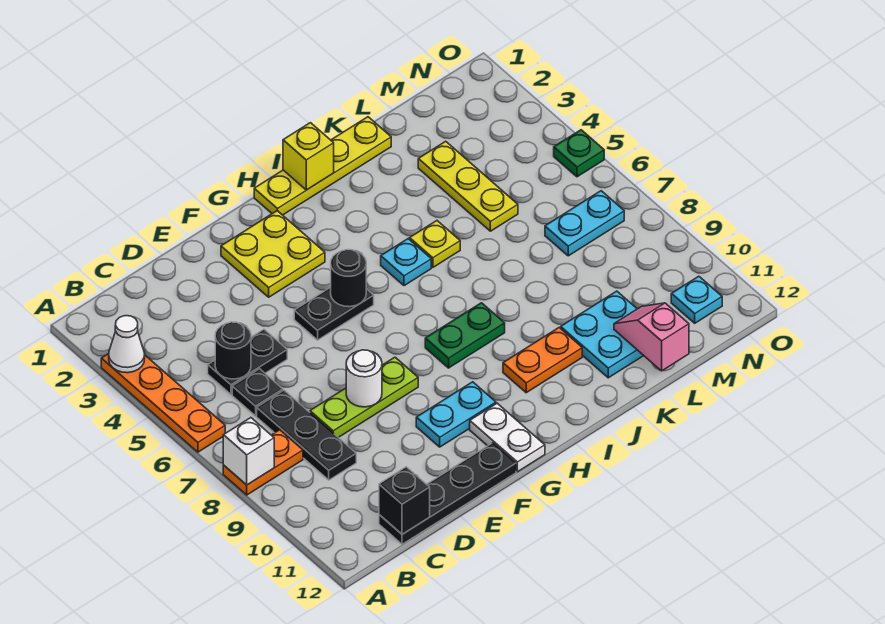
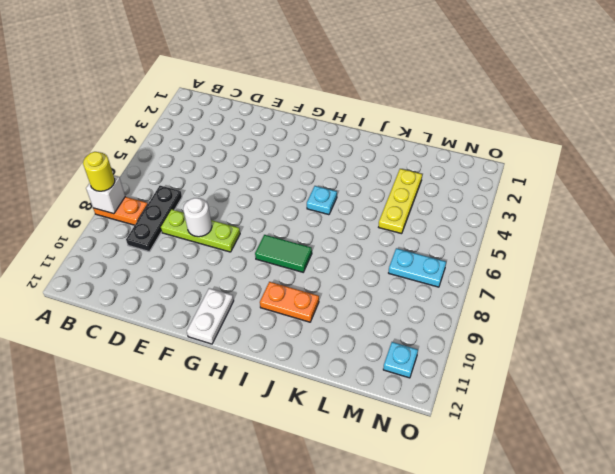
yellow 1x1 round brick [83,152,115,191] -> none
green 1x2 tile [255,235,312,272] -> green 1x2 plate [425,303,505,368]
none -> orange 1x4 plate [101,354,225,452]
none -> black 1x2 plate [208,330,287,395]
none -> black 1x1 plate [232,369,283,416]

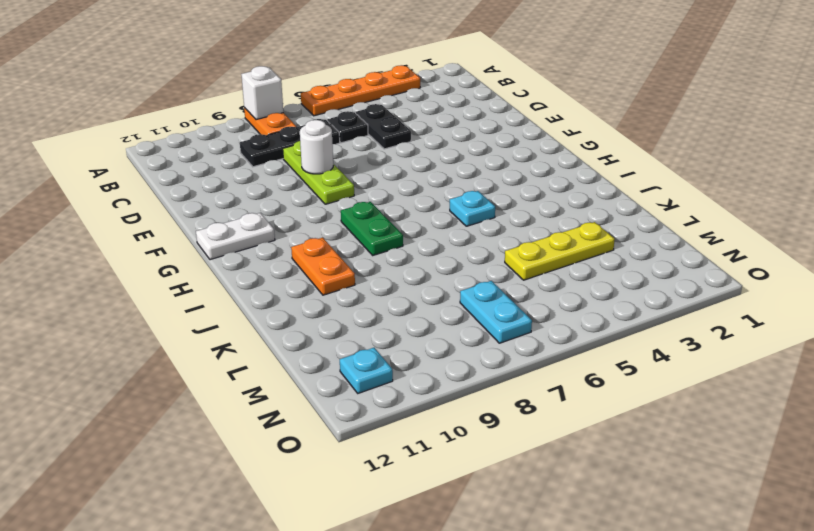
none -> black 1x4 plate [379,443,516,544]
none -> yellow 2x2 plate [221,211,325,297]
none -> black 1x2 plate [294,287,374,340]

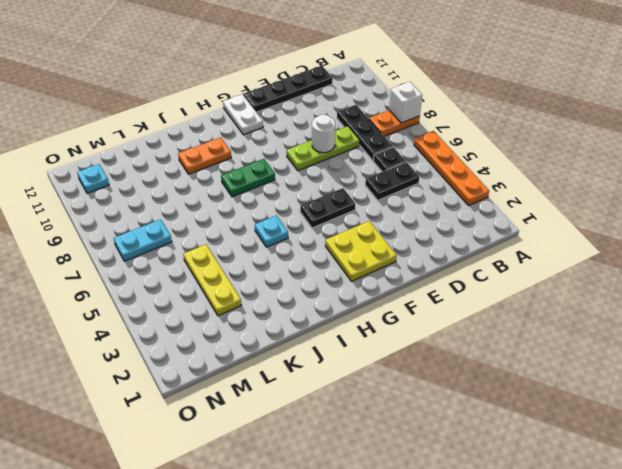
none -> cyan 1x2 plate [416,382,496,447]
none -> yellow 1x4 plate [254,117,391,215]
none -> yellow 1x1 plate [410,221,460,267]

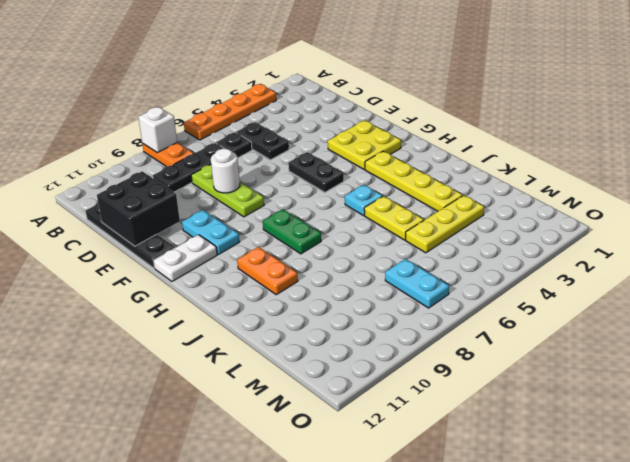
black 2x2 brick [97,171,180,246] -> none
yellow 1x4 plate [365,151,463,211] -> yellow 1x4 plate moved to [254,117,391,215]
yellow 1x2 plate [364,196,424,240] -> yellow 1x1 plate [410,221,460,267]
none -> cyan 2x2 plate [561,291,644,378]
none -> cyan 1x1 plate [671,276,722,323]
none -> green 1x1 plate [554,130,604,177]

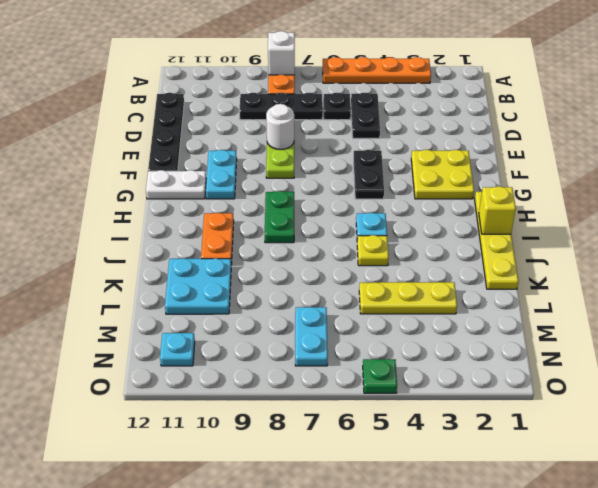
none -> white 1x1 cone [109,316,145,373]
none -> black 1x1 round brick [215,322,251,379]
none -> black 1x1 brick [379,467,430,534]

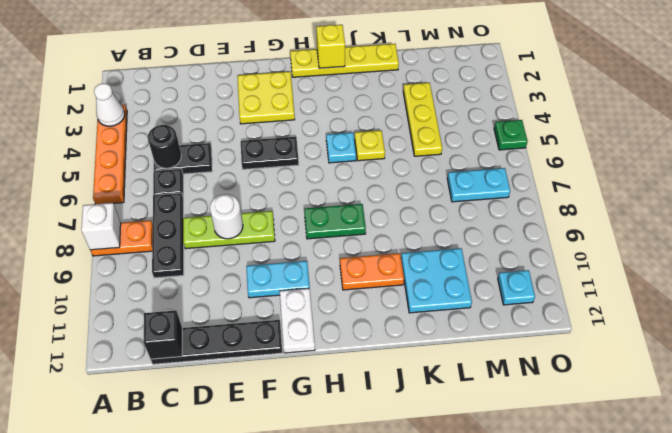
none -> black 1x1 round brick [331,250,366,307]
none -> pink 1x2 slope [614,303,689,371]

